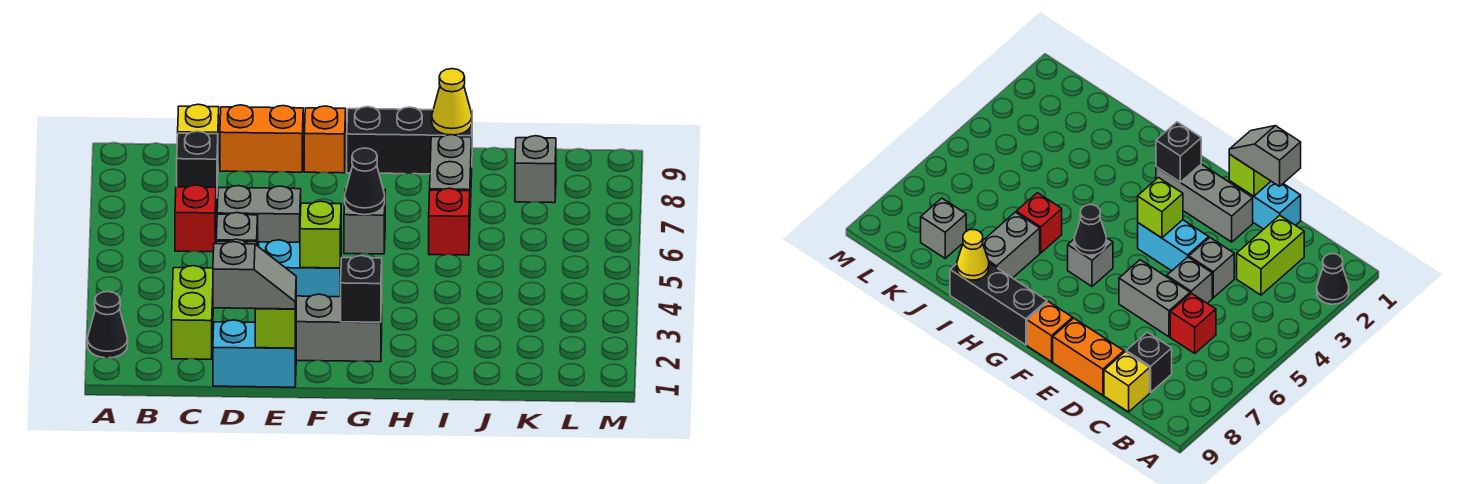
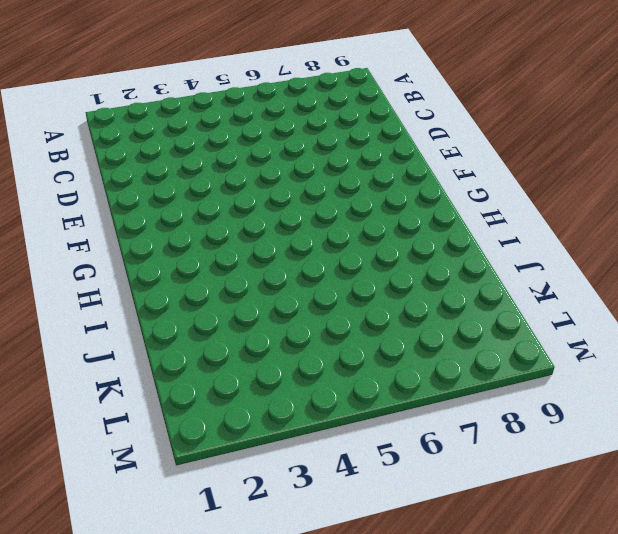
none -> black 1x1 cone [87,291,128,358]
none -> lime 1x2 brick [172,266,213,359]
none -> red 1x1 brick [175,185,216,252]

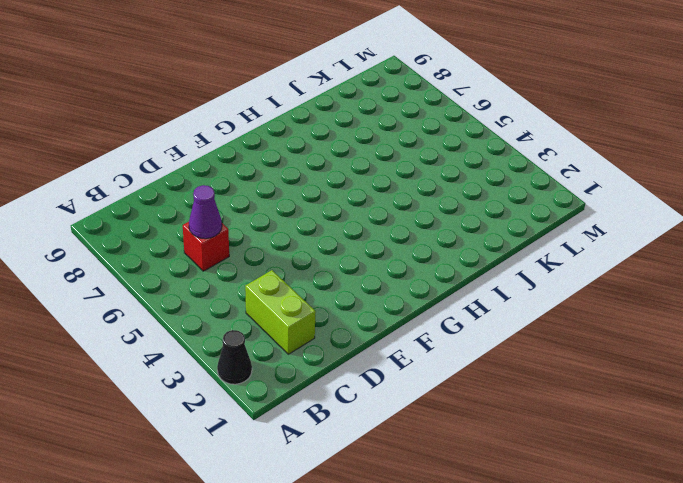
purple 1x1 cone [189,185,222,239] -> none
none -> black 1x1 brick [177,131,218,198]
none -> yellow 1x1 brick [178,104,219,153]
none -> cyan 1x2 brick [213,320,296,387]

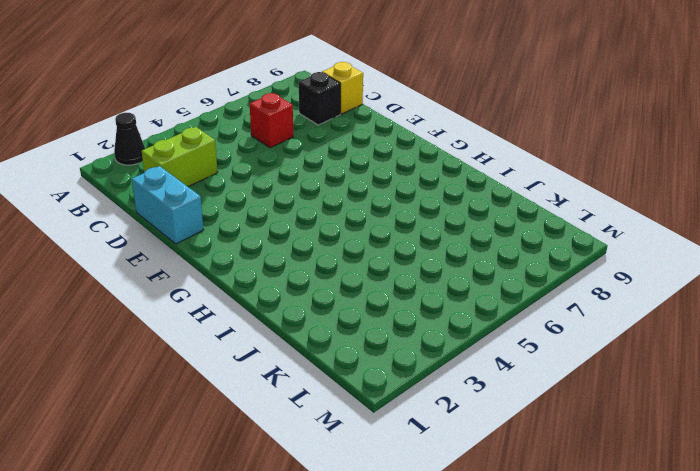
none -> grey 1x1 brick [1189,238,1234,298]
none -> grey 1x1 brick [216,213,258,246]
none -> grey 1x2 brick [217,186,301,247]

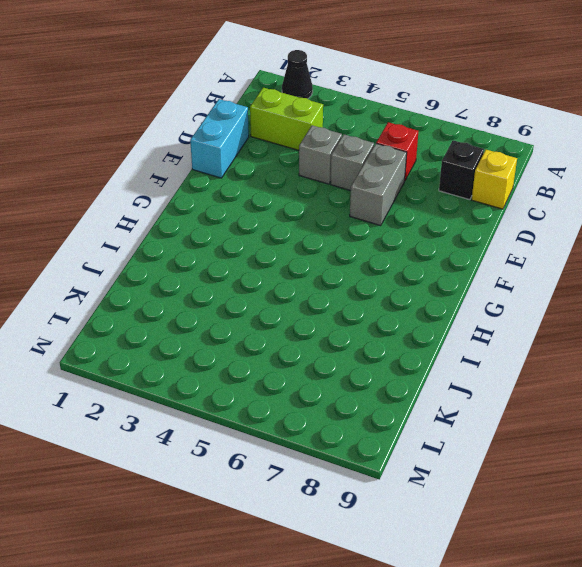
none -> orange 1x2 brick [220,105,303,172]
none -> grey 1x3 brick [296,294,382,362]
none -> cyan 1x2 brick [259,240,341,297]

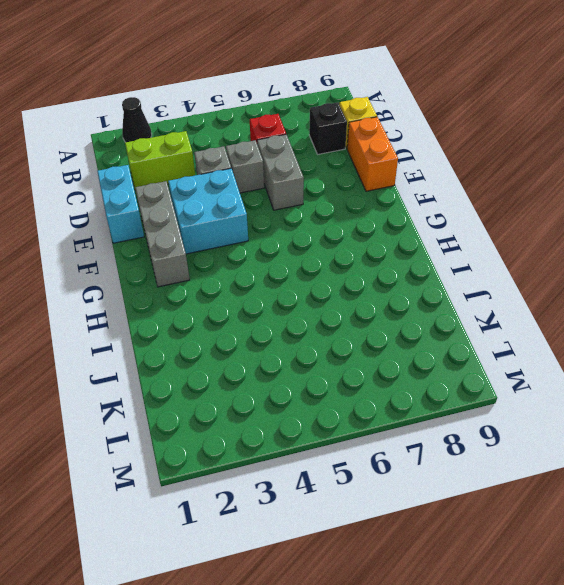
cyan 2x2 brick [168,168,248,254] -> cyan 1x2 brick [259,240,341,297]
none -> orange 1x1 brick [304,106,346,173]
none -> grey 1x1 brick [344,189,385,254]
none -> black 1x3 brick [347,107,472,174]

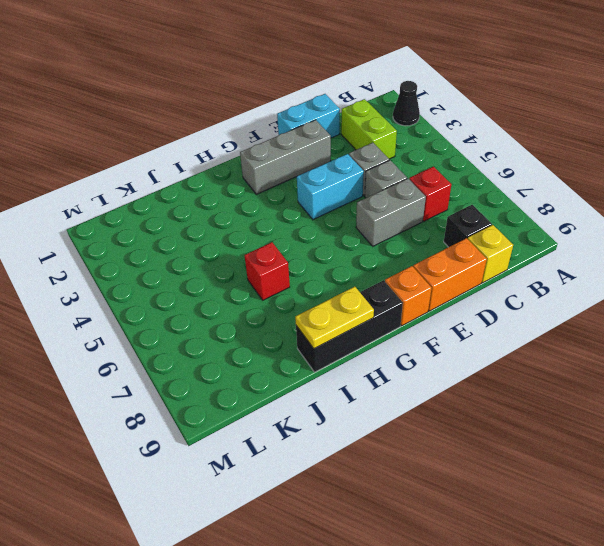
yellow 1x2 plate [295,287,374,349] -> yellow 1x1 cone [432,69,472,135]
none -> grey 1x1 brick [344,189,385,254]
none -> grey 1x2 brick [430,135,472,208]
none -> grey 1x1 brick [515,136,556,203]

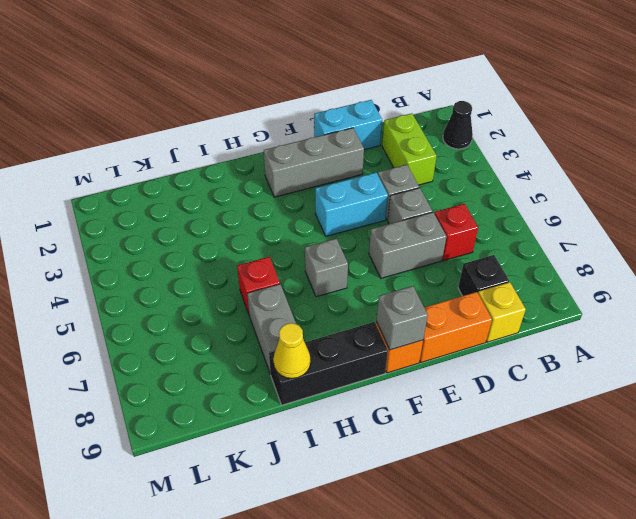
grey 1x1 brick [376,286,428,350] -> grey 1x1 brick moved to [515,136,556,203]
none -> lime 1x1 brick [255,307,296,348]
none -> lime 1x1 brick [300,201,341,268]
none -> black 1x1 brick [340,256,382,322]

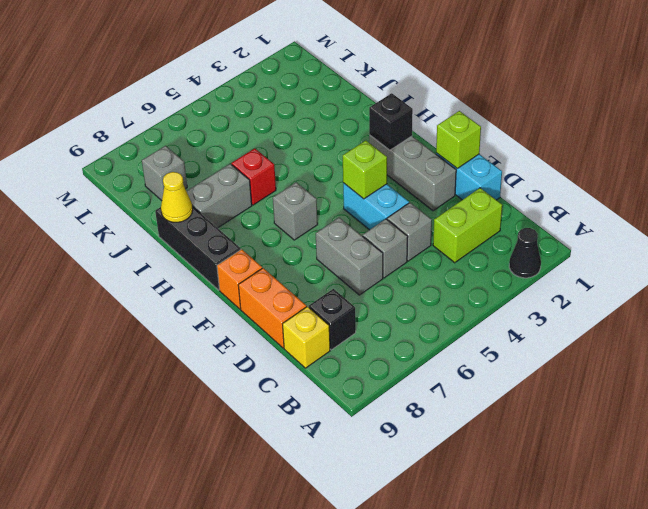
none -> red 1x1 brick [175,185,216,252]
none -> black 1x1 cone [345,148,385,215]
none -> grey 1x2 slope [213,242,296,309]

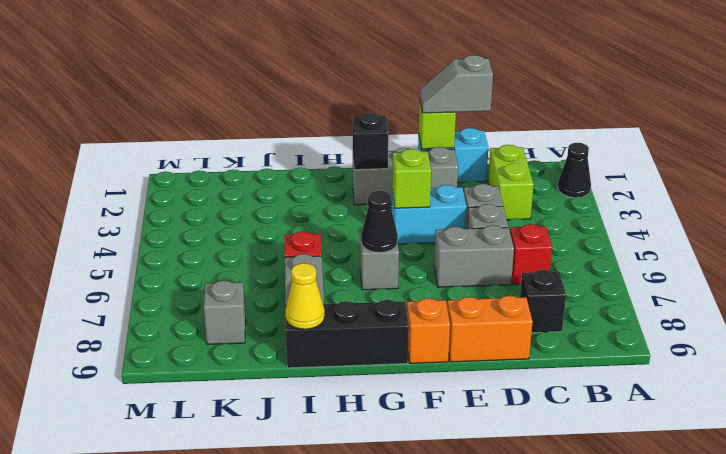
none -> yellow 1x1 brick [178,104,219,153]

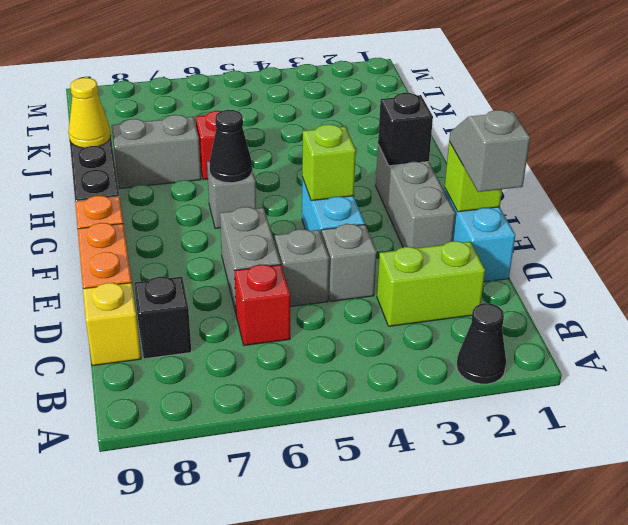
none -> grey 1x1 brick [515,136,556,203]

